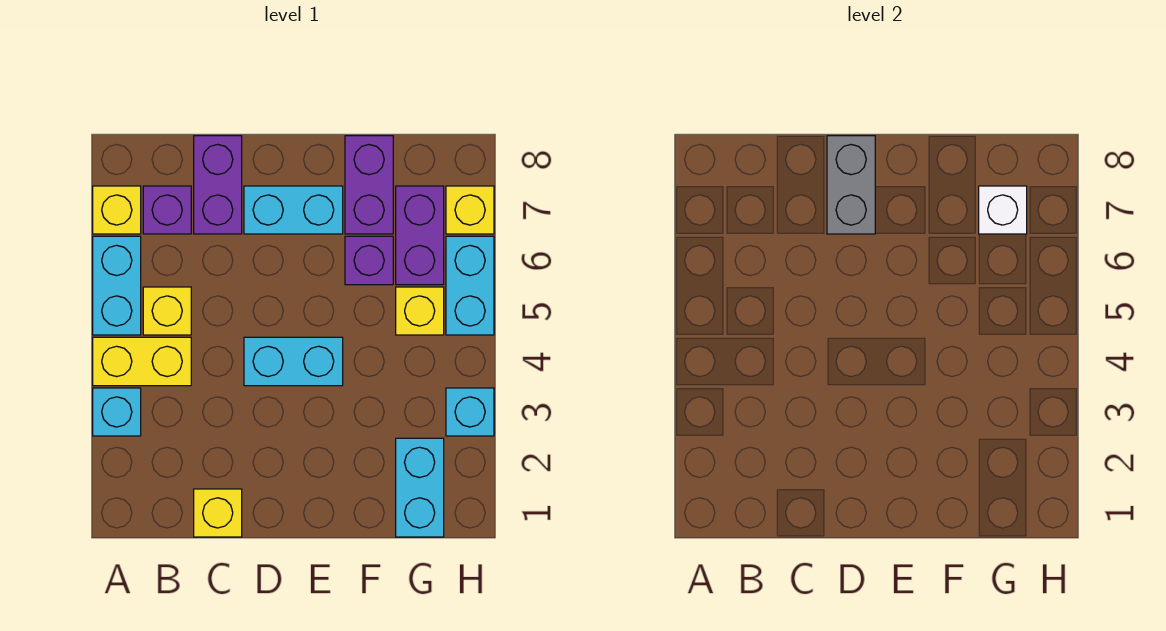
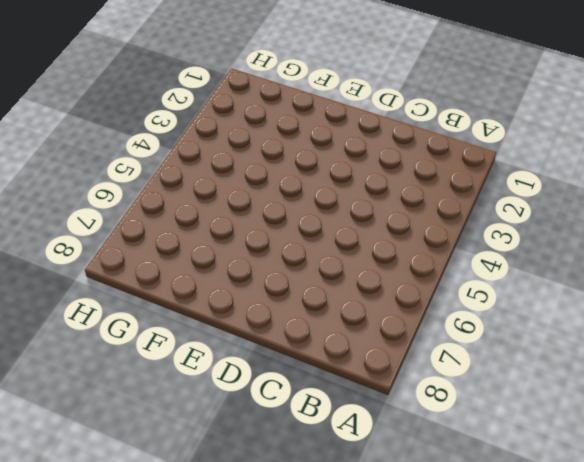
none -> cyan 1x1 brick [93,388,141,436]
none -> yellow 1x2 brick [93,337,191,386]
none -> cyan 1x2 brick [93,236,141,335]

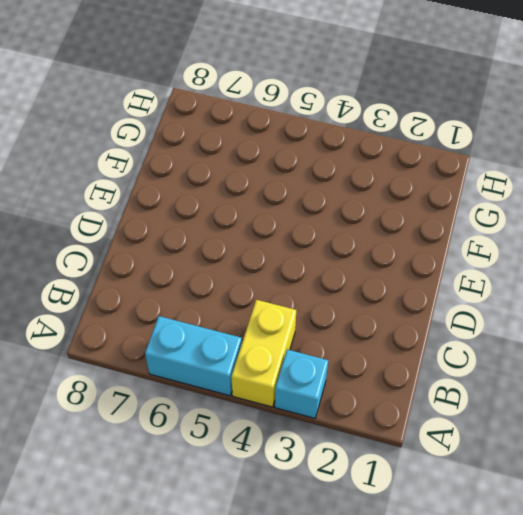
none -> yellow 1x1 brick [93,186,141,234]
none -> yellow 1x1 brick [143,287,191,335]
none -> purple 1x1 brick [143,186,191,234]

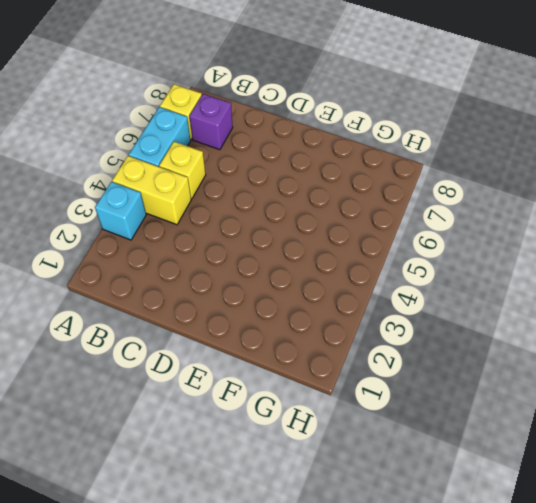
none -> yellow 1x1 brick [194,489,242,537]
none -> purple 1x2 brick [194,136,242,234]
none -> cyan 1x2 brick [244,337,343,386]

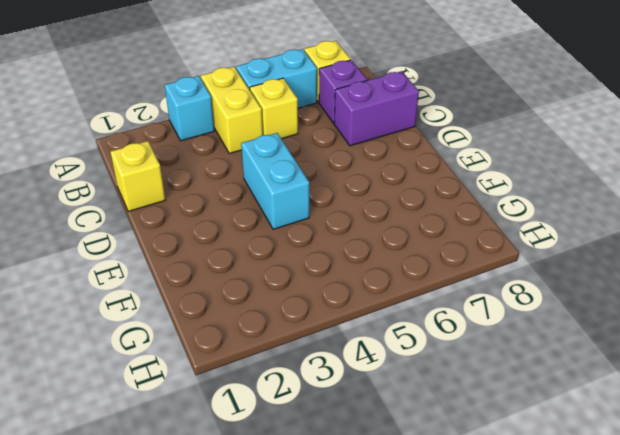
none -> cyan 1x2 brick [244,186,343,234]
none -> purple 1x1 brick [345,236,393,285]
none -> purple 1x2 brick [345,136,393,234]

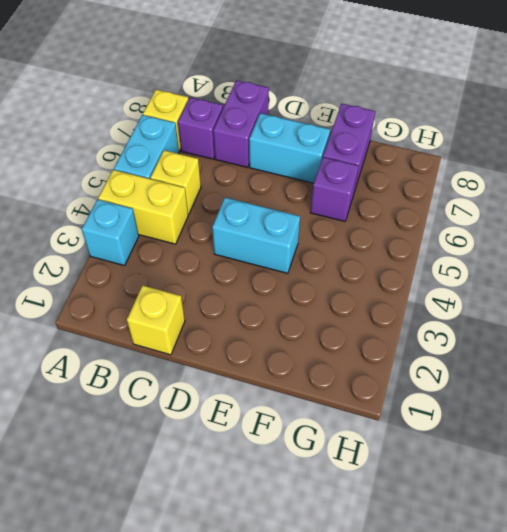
none -> cyan 1x2 brick [396,438,444,537]
none -> yellow 1x1 brick [396,287,444,335]
none -> purple 1x2 brick [396,186,444,285]

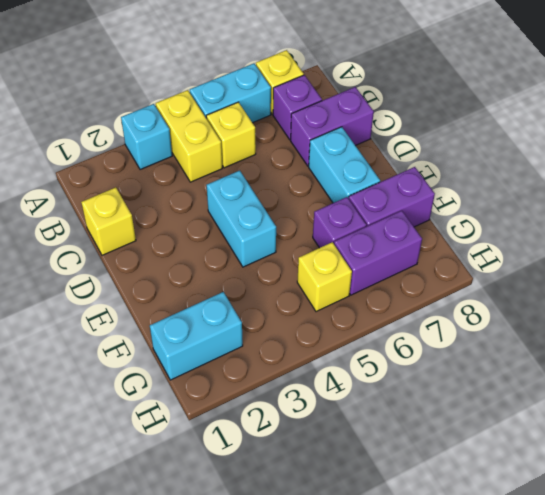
none -> cyan 1x1 brick [446,388,494,436]
none -> cyan 1x2 brick [446,236,494,335]
none -> yellow 1x1 brick [446,186,494,234]

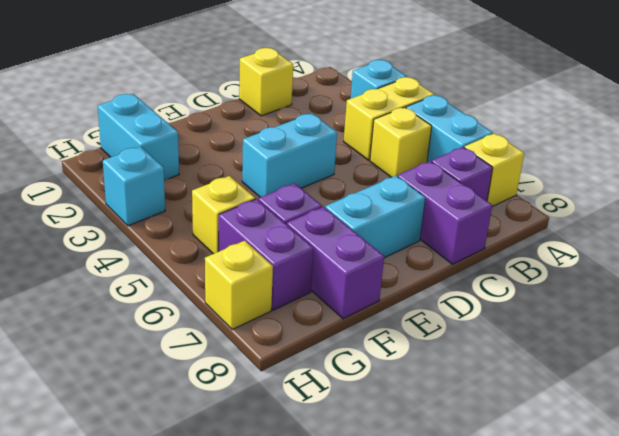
none -> cyan 1x2 brick [446,236,494,335]
none -> grey 1x2 brick [827,136,875,234]
none -> white 1x1 brick [979,186,1027,234]

